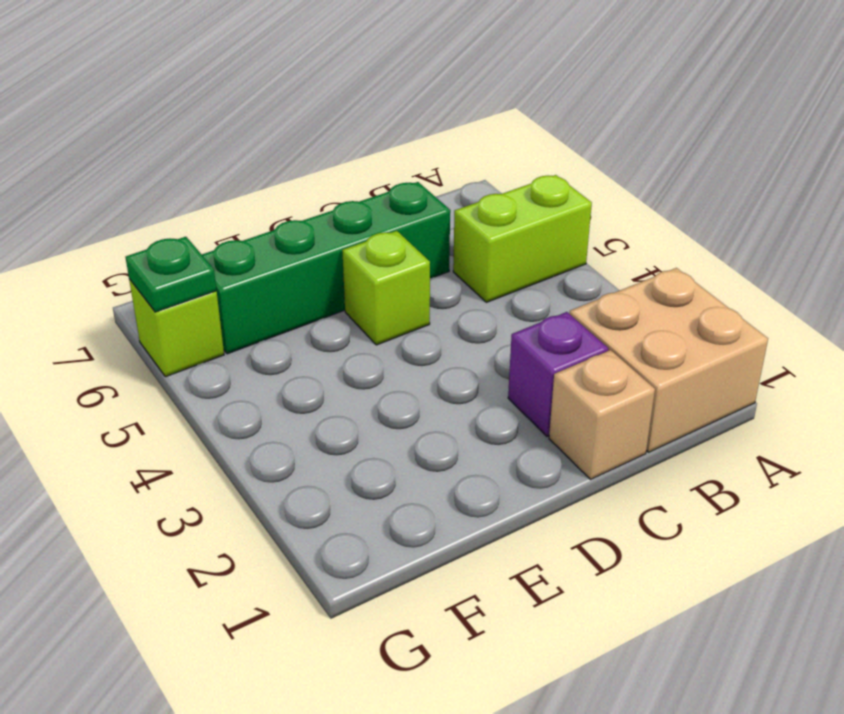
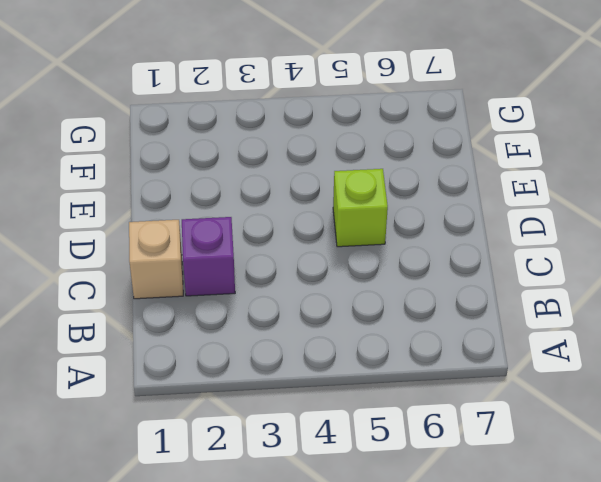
none -> tan 2x2 brick [569,268,768,452]
none -> lime 1x2 brick [453,175,592,302]

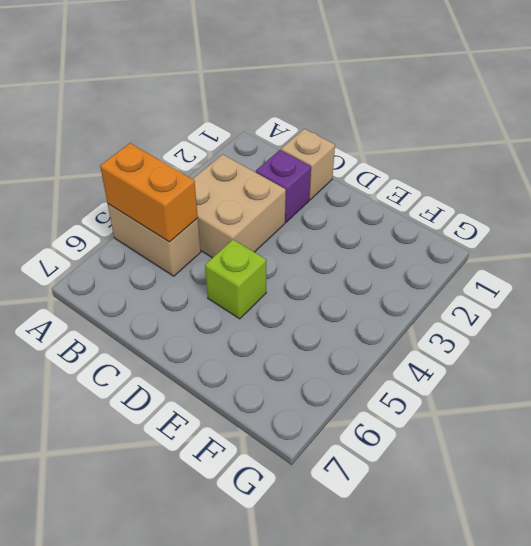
tan 1x2 brick [108,204,201,276] -> lime 1x2 brick [453,175,592,302]
orange 1x2 brick [100,143,198,242] -> none
tan 2x2 brick [193,154,286,258] -> tan 2x2 brick moved to [569,268,768,452]
none -> green 1x4 brick [202,182,450,354]
none -> lime 1x1 brick [129,279,224,377]

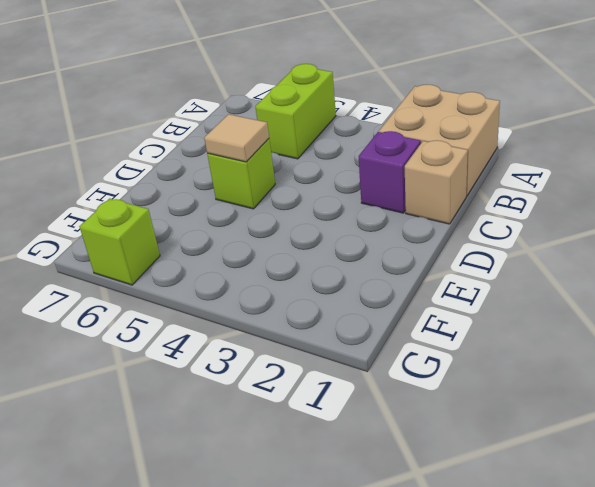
tan 1x1 tile [204,114,269,162] -> none
none -> green 1x4 brick [202,182,450,354]
none -> green 1x1 plate [125,237,217,312]

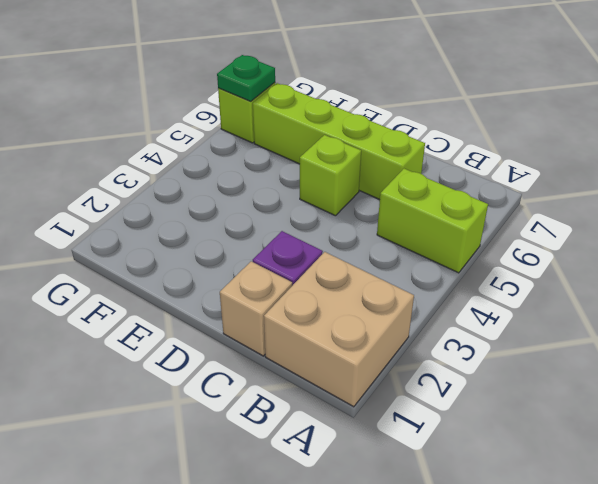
lime 1x4 brick [253,83,425,200] -> green 1x4 brick [202,182,450,354]

